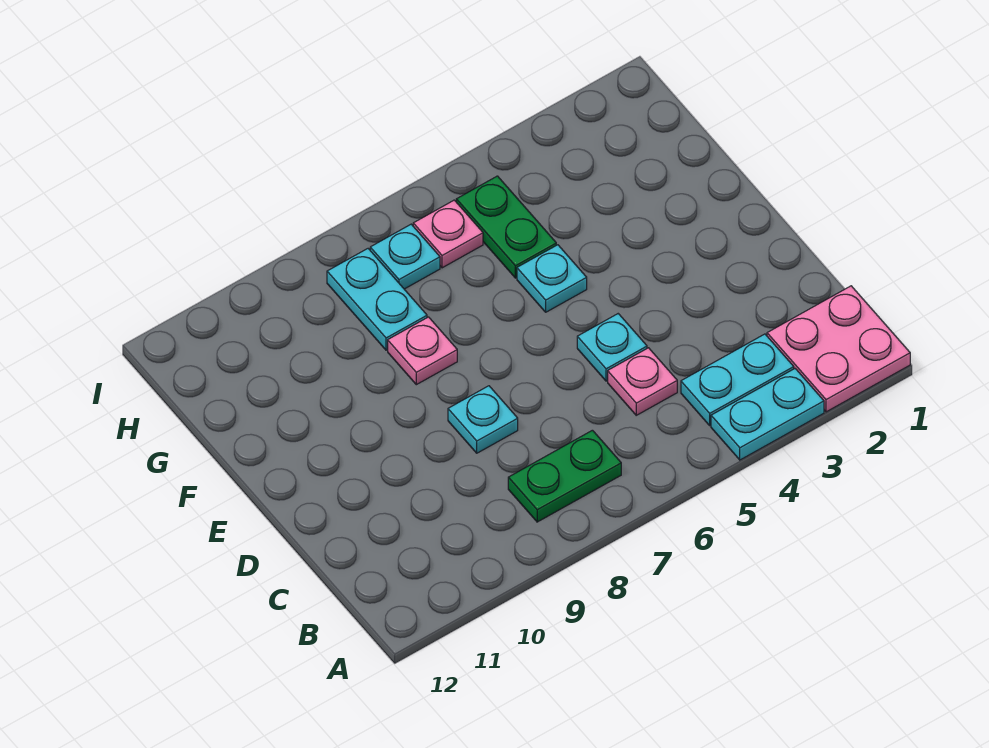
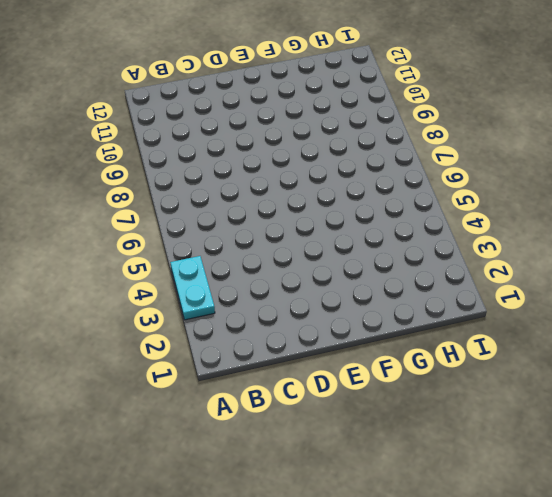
none -> pink 2x2 plate [767,286,910,412]
none -> cyan 1x2 plate [681,334,794,425]
none -> green 1x2 plate [508,430,621,522]

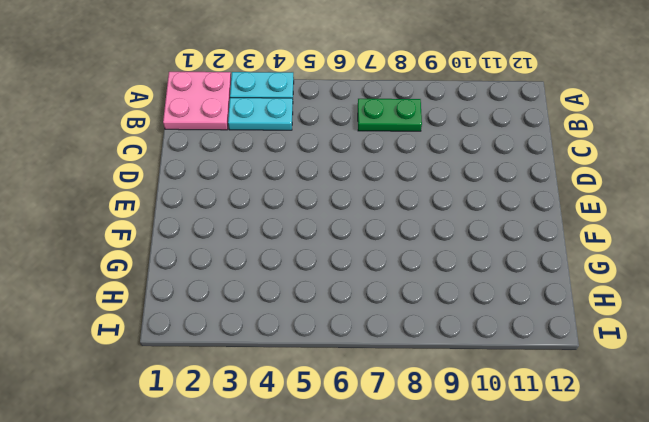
none -> pink 1x1 plate [608,348,677,415]
none -> cyan 1x1 plate [577,314,647,381]
none -> cyan 1x1 plate [448,386,518,453]

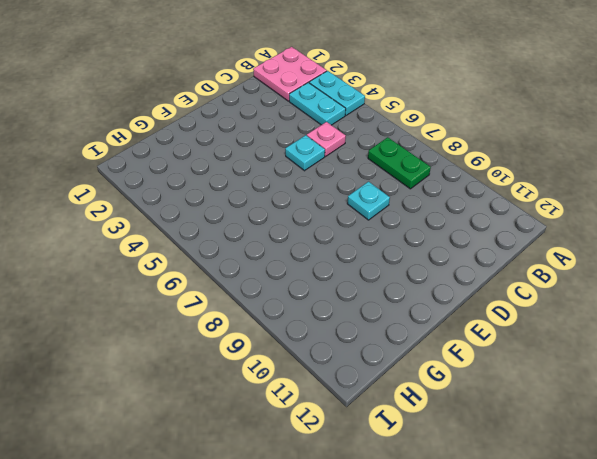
none -> cyan 1x1 plate [517,245,587,312]
none -> pink 1x1 plate [388,317,457,385]
none -> green 1x2 plate [456,176,556,278]

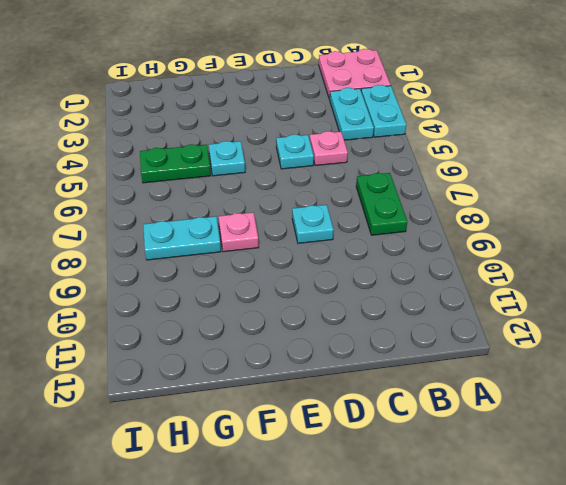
none -> pink 1x1 plate [413,200,483,268]
none -> cyan 1x1 plate [370,224,440,289]

